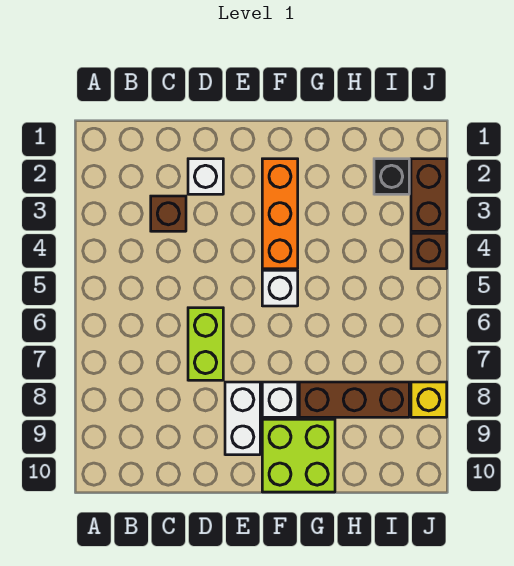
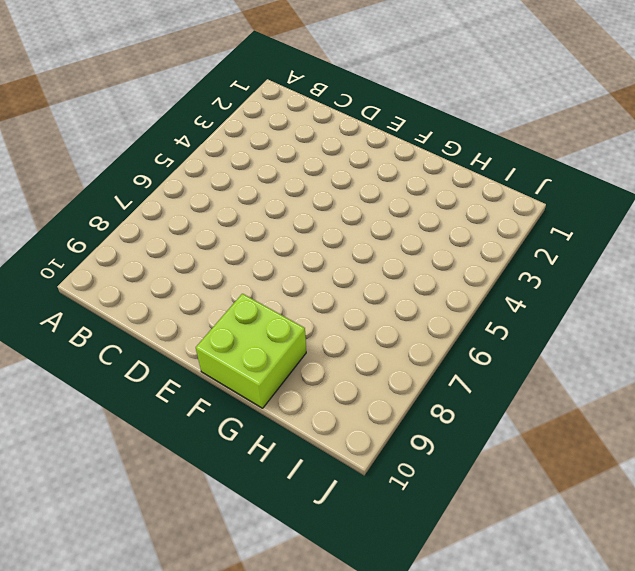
none -> brown 1x1 brick [151,196,186,231]
none -> white 1x1 brick [188,159,223,194]
none -> lime 1x2 brick [188,308,223,380]

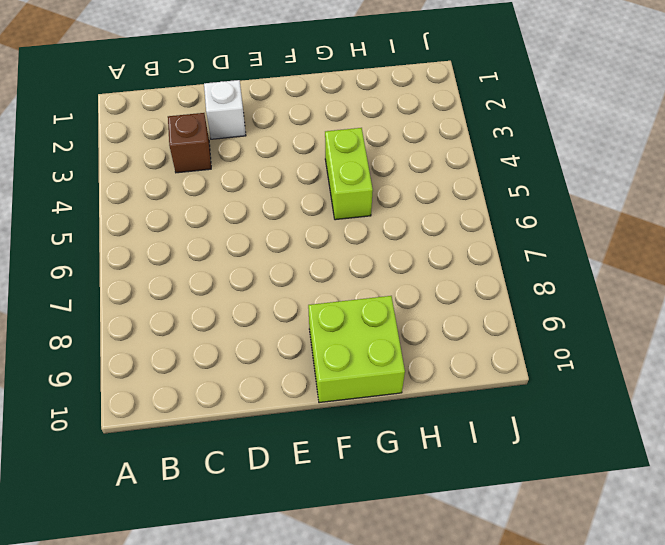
lime 1x2 brick [325,128,373,220] -> lime 1x2 brick moved to [188,308,223,380]
none -> white 1x2 brick [225,382,260,455]
none -> orange 1x3 brick [262,159,298,269]
none -> white 1x1 brick [262,270,298,306]

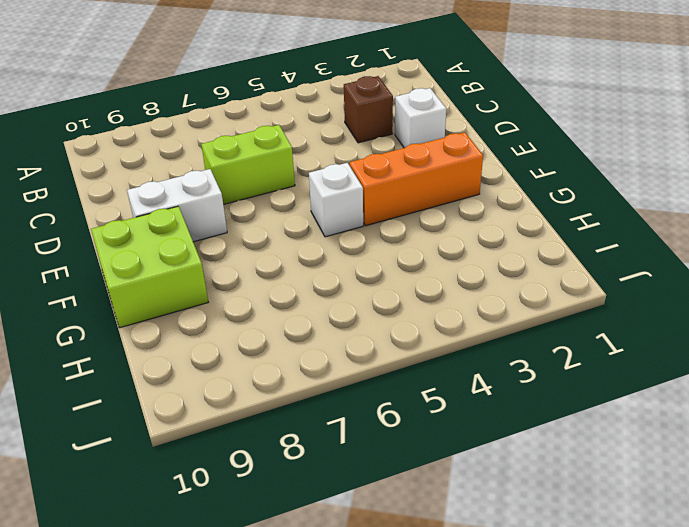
none -> white 1x1 brick [262,382,298,417]
none -> brown 1x3 brick [299,382,409,417]
none -> black 1x1 brick [374,159,409,194]

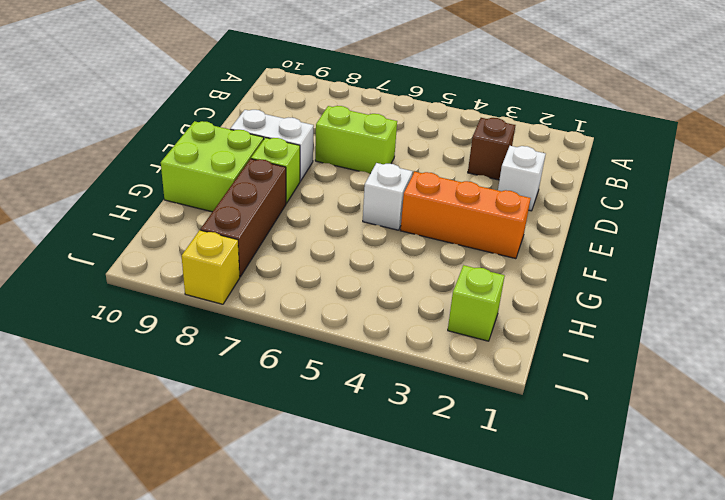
lime 1x1 brick [251,138,300,203] -> white 1x1 brick [262,382,298,417]
lime 1x1 brick [448,265,505,341] -> black 1x1 brick [374,159,409,194]
none -> brown 1x2 brick [411,159,447,231]
none -> brown 1x1 brick [411,233,447,269]

